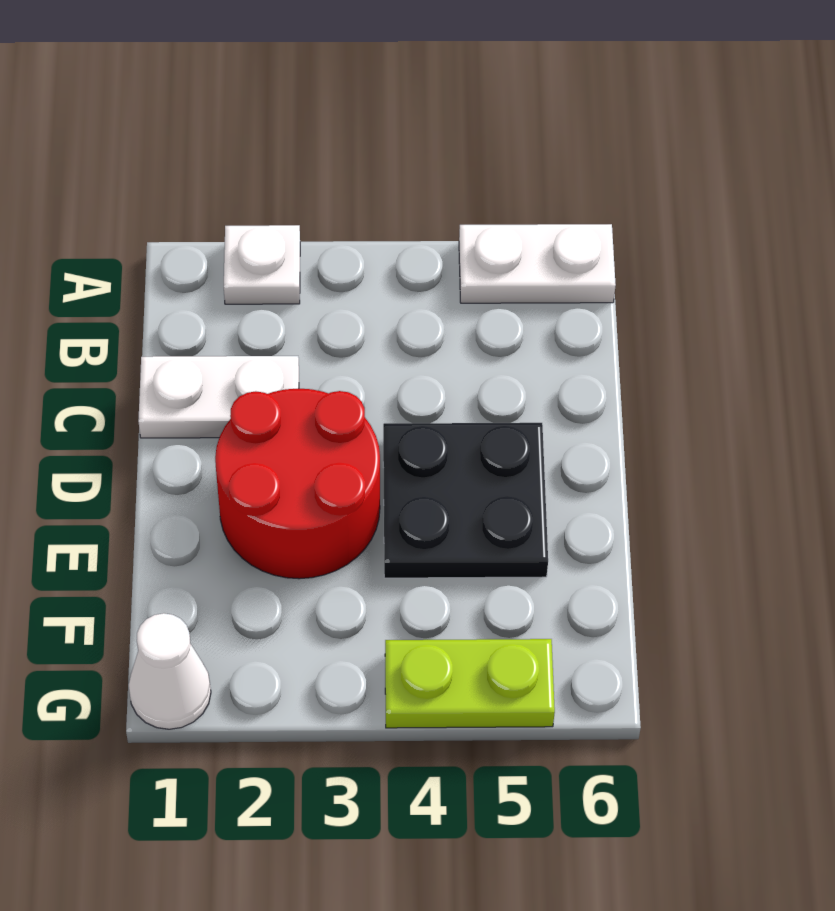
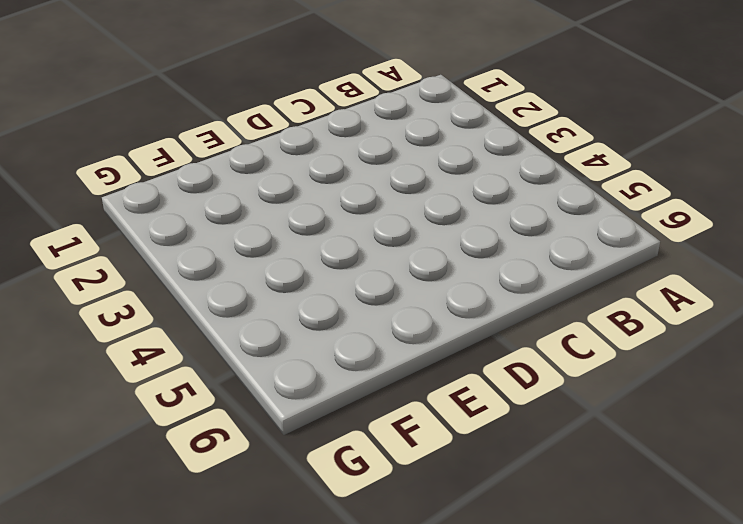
none -> white 1x1 plate [224,225,300,304]
none -> white 1x2 plate [459,224,616,303]

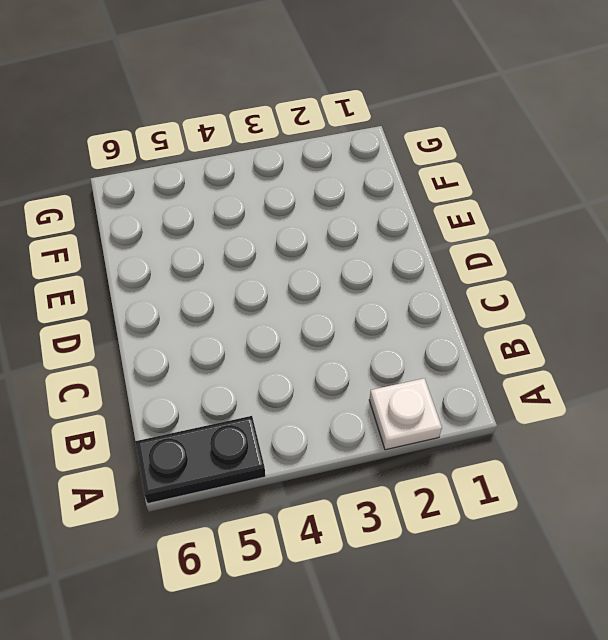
black 1x2 plate [135,416,265,503] -> white 1x2 plate [459,224,616,303]
none -> white 1x2 plate [138,356,299,438]
none -> red 2x2 round brick [215,388,380,579]

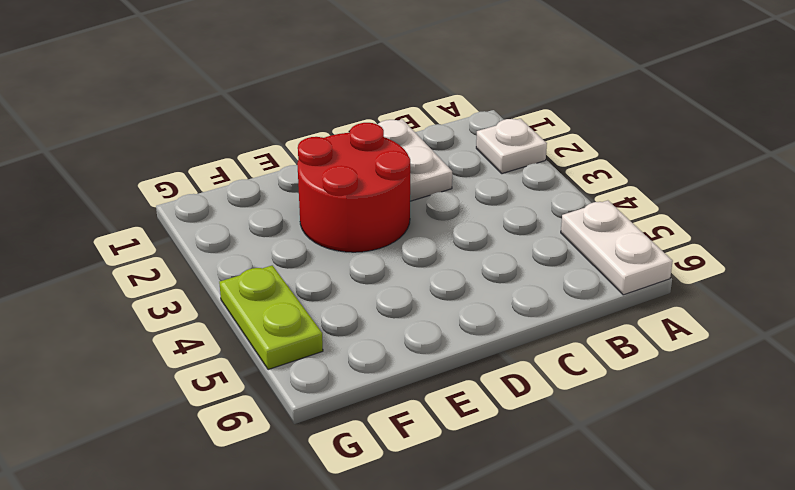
none -> black 2x2 plate [383,423,548,578]
none -> white 1x1 cone [129,613,211,729]

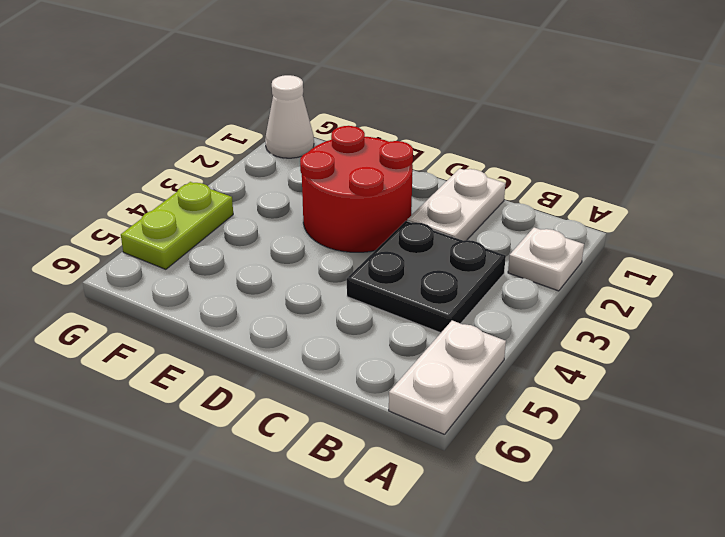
black 2x2 plate [347,221,506,333] -> black 2x2 plate moved to [383,423,548,578]

